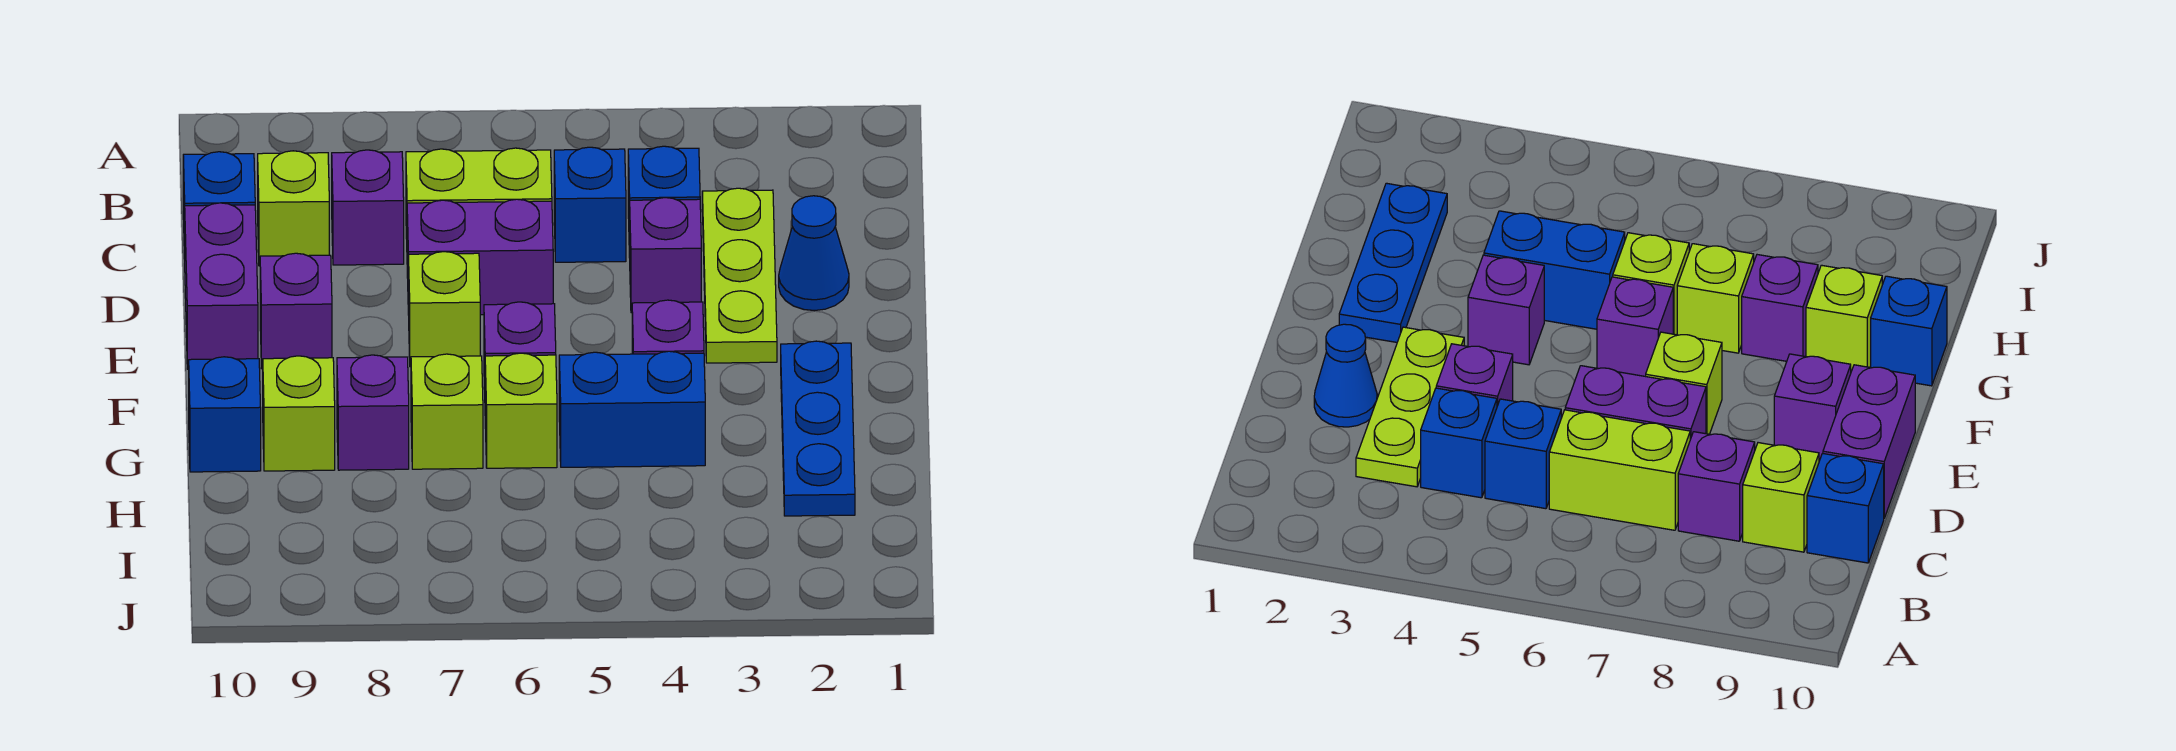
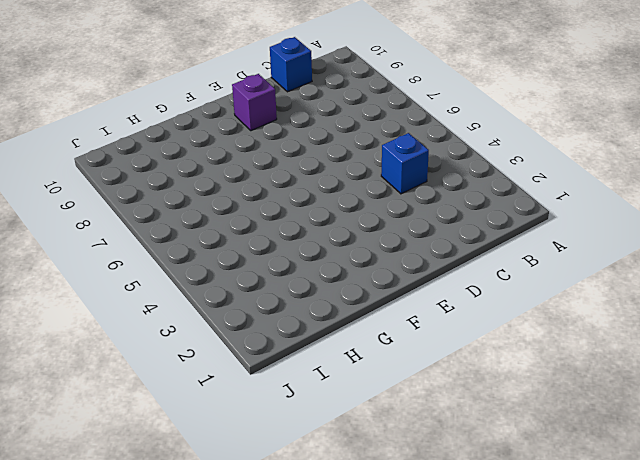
none -> lime 1x3 plate [702,188,777,363]
none -> blue 1x1 brick [554,147,626,262]
none -> lime 1x2 brick [406,148,552,239]

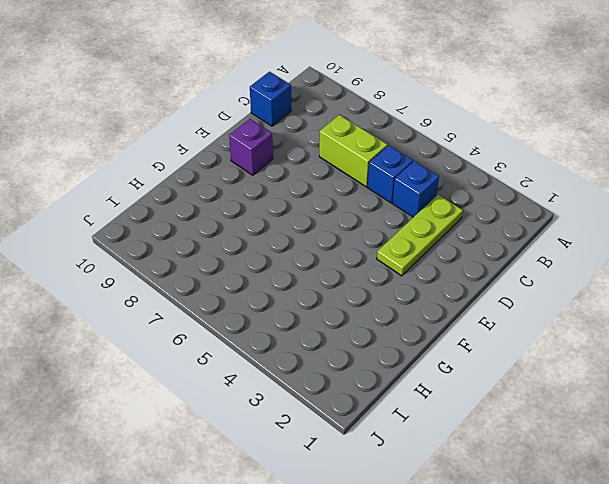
none -> purple 1x1 brick [332,150,404,265]
none -> lime 1x1 brick [258,151,329,266]
none -> blue 1x1 cone [779,196,849,311]

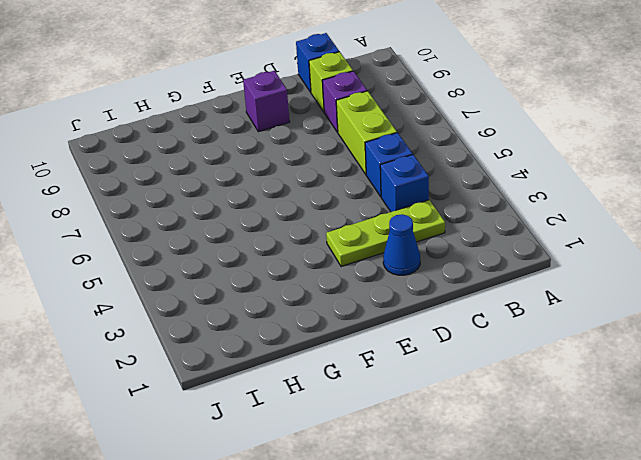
none -> purple 1x1 brick [630,198,701,313]
none -> purple 1x2 brick [407,199,553,315]
none -> purple 1x2 brick [185,203,258,369]

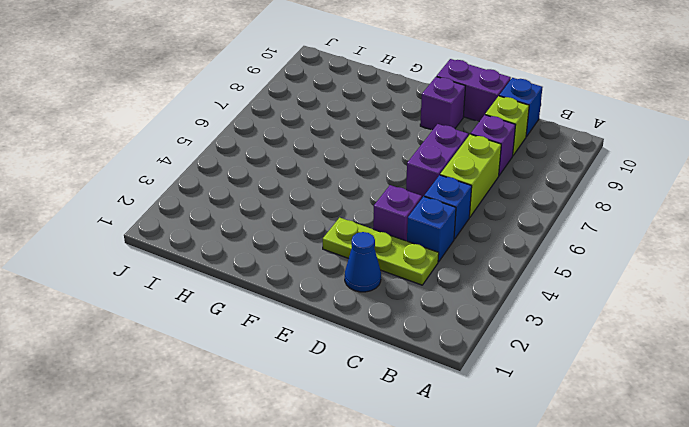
none -> lime 1x1 brick [409,252,480,367]
none -> blue 1x3 plate [781,341,855,516]
none -> purple 1x1 brick [632,300,704,354]

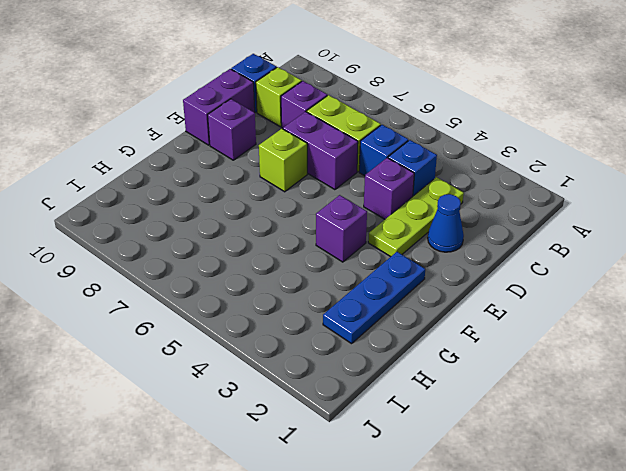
none -> purple 1x1 brick [484,302,556,389]
none -> blue 1x2 brick [559,351,705,467]
none -> lime 1x1 brick [485,353,557,468]

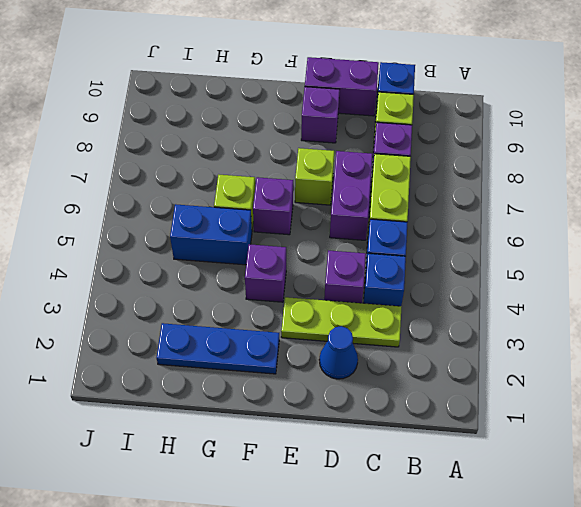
blue 1x2 brick [170,204,252,265] -> blue 1x2 brick turned to [559,351,705,467]
none -> lime 1x1 brick [411,354,483,469]
none -> purple 1x1 brick [337,355,409,470]
none -> lime 1x1 brick [263,356,335,471]

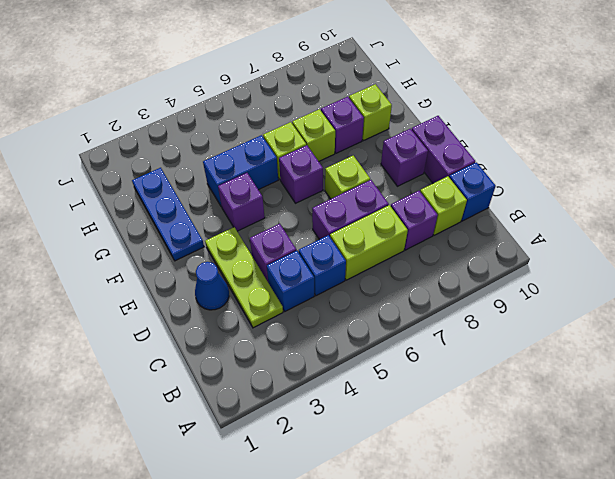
none -> blue 1x1 brick [189,357,261,472]

